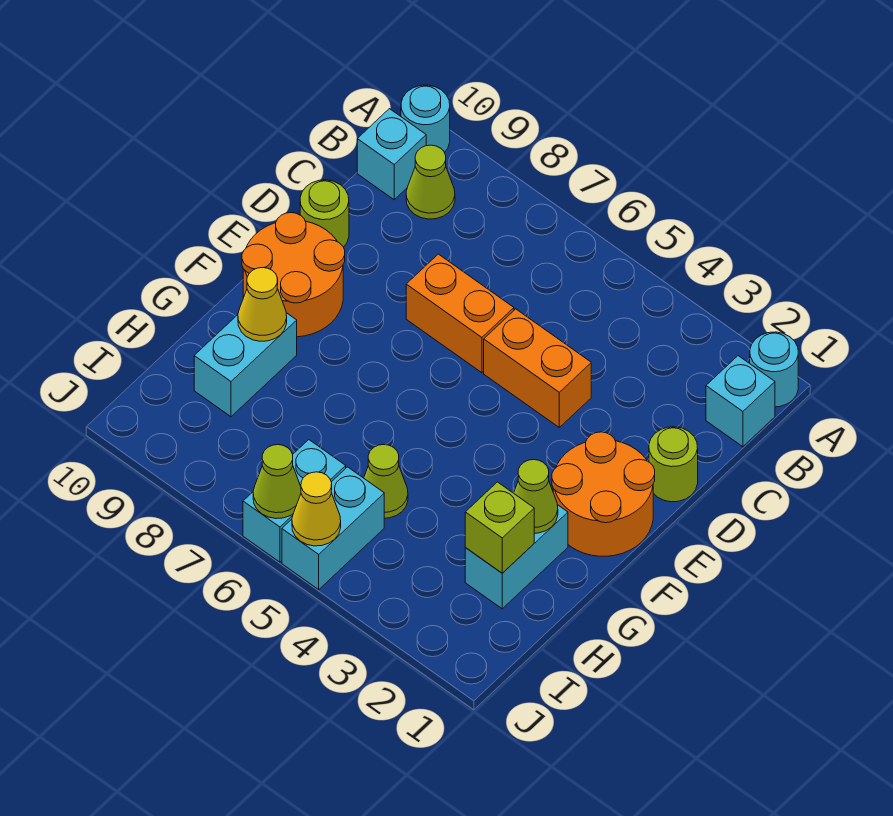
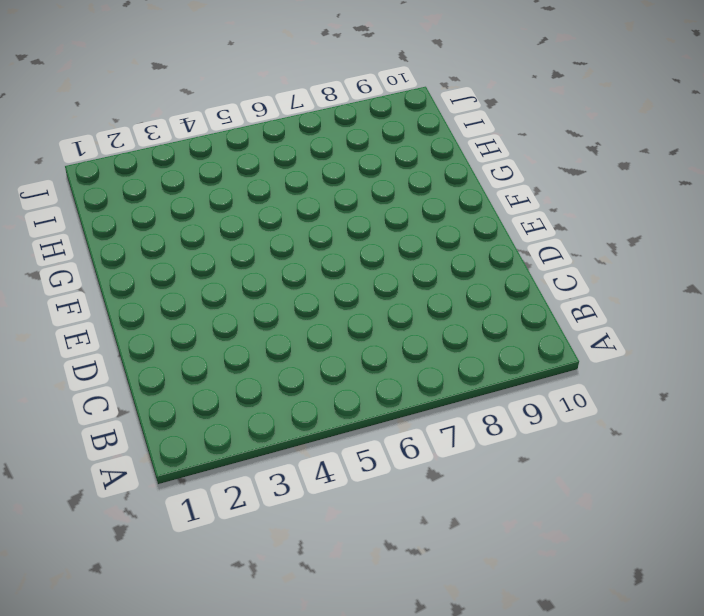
none -> cyan 1x1 round brick [750,332,798,407]
none -> cyan 1x1 round brick [401,85,450,152]
none -> cyan 1x1 brick [706,356,775,447]

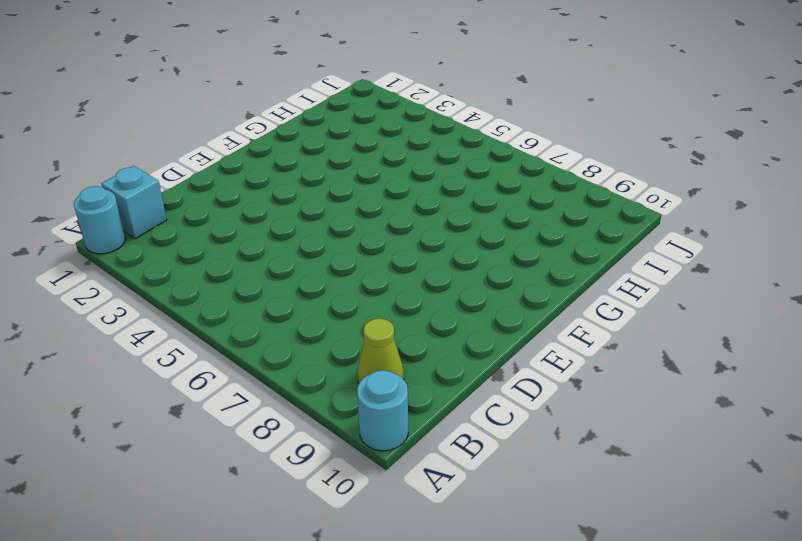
none -> cyan 1x1 brick [357,109,426,200]
none -> lime 1x1 round brick [649,427,698,502]
none -> orange 1x2 brick [484,309,591,427]

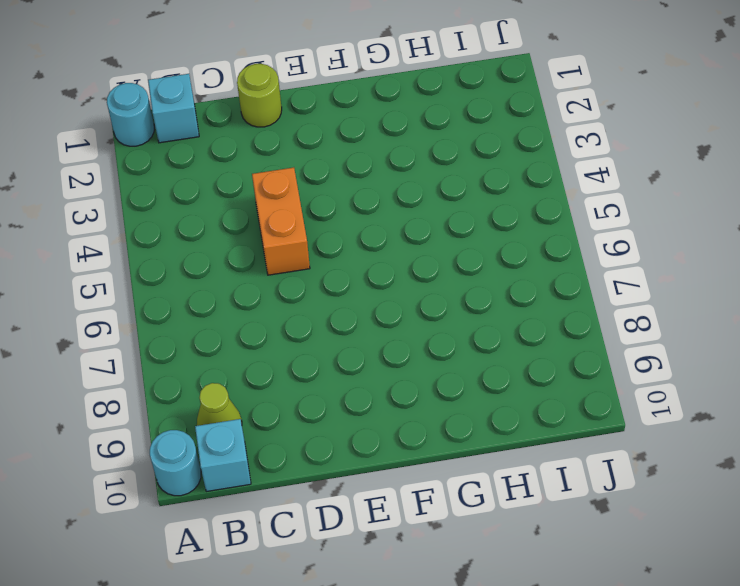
none -> orange 1x2 brick [406,254,514,373]
none -> lime 1x1 round brick [300,180,349,247]
none -> orange 2x2 round brick [552,432,655,556]

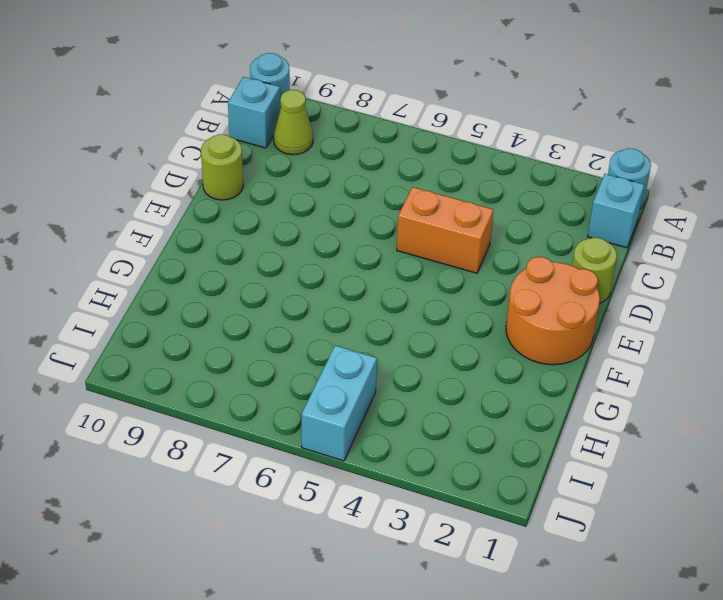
none -> orange 1x2 brick [406,254,514,373]
none -> orange 2x2 round brick [242,213,345,337]
none -> cyan 1x2 brick [465,505,568,609]

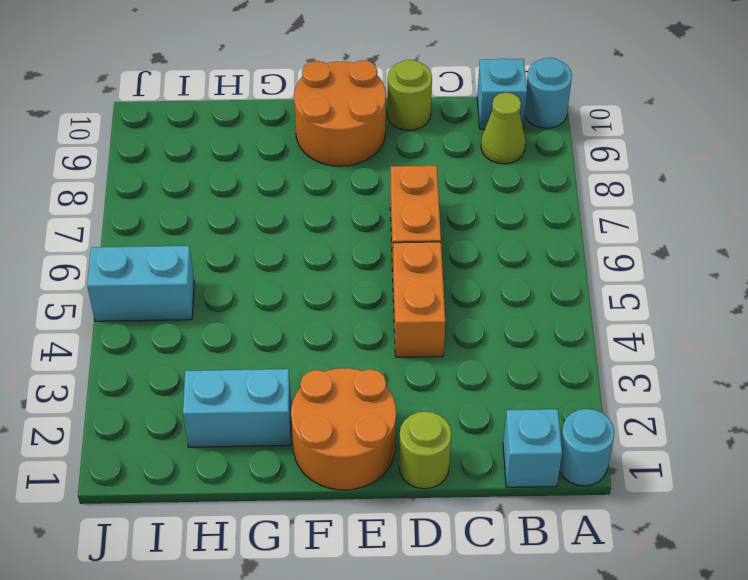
none -> cyan 1x2 brick [194,313,297,417]
none -> lime 1x1 cone [364,445,408,518]
none -> cyan 1x2 brick [243,440,346,562]

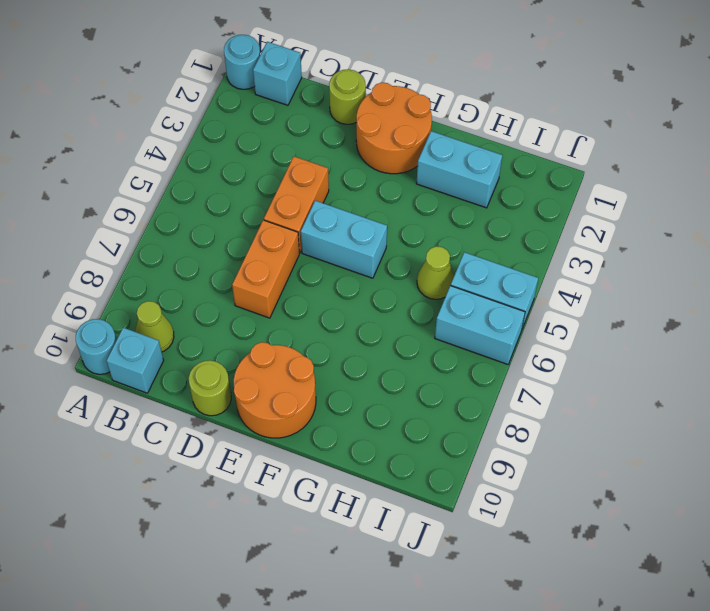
cyan 1x2 brick [301,201,387,278] -> cyan 1x2 brick moved to [194,313,297,417]
none -> lime 1x1 cone [514,460,558,533]
none -> yellow 1x1 cone [238,268,287,341]
none -> lime 1x1 brick [465,482,534,573]

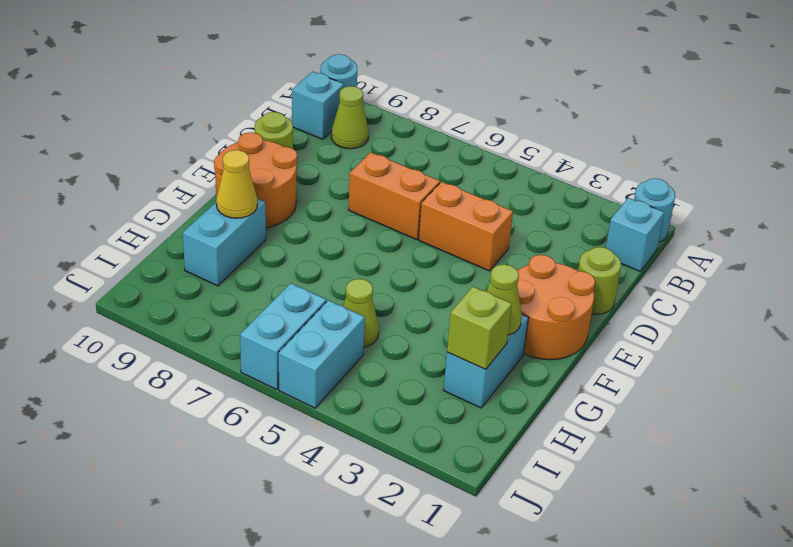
none -> yellow 1x1 cone [292,472,341,546]
none -> lime 1x1 cone [253,445,301,519]

